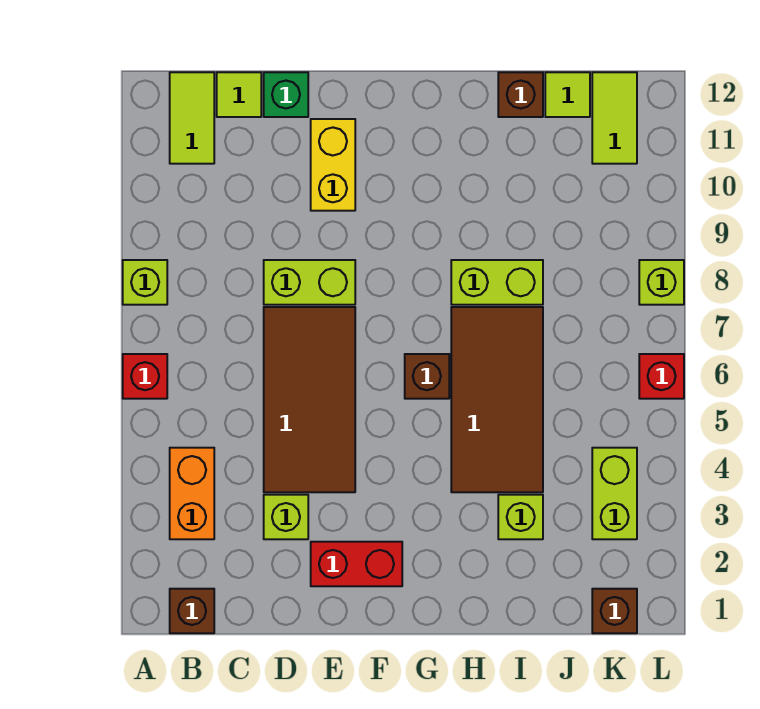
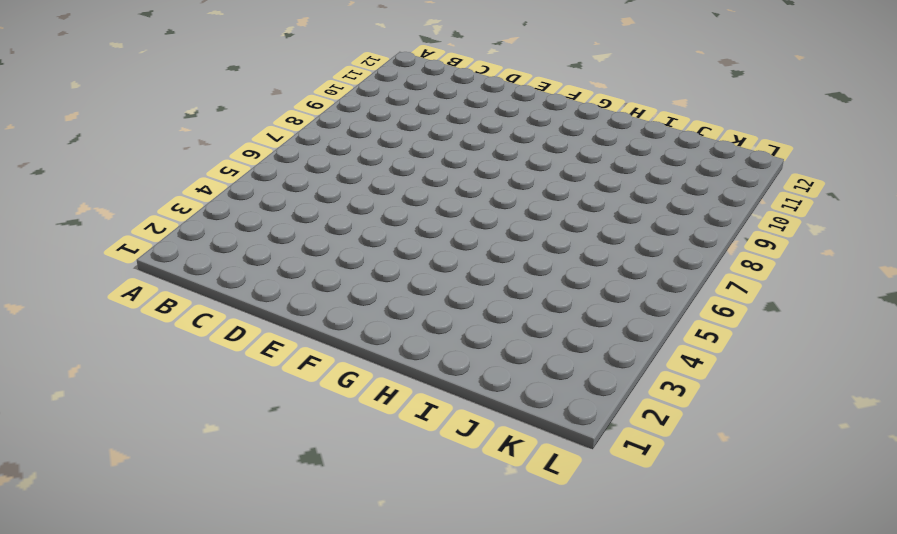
none -> red 1x1 brick [123,354,167,399]
none -> lime 1x1 brick [123,260,167,305]
none -> brown 1x1 brick [170,589,214,633]

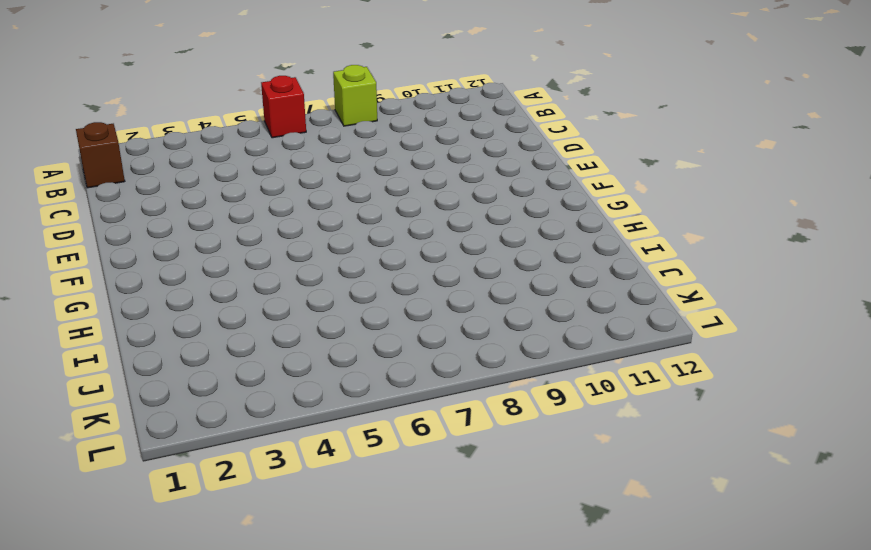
none -> orange 1x2 brick [170,448,214,539]
none -> lime 1x2 tile [170,72,214,164]
none -> lime 1x1 tile [217,72,261,117]

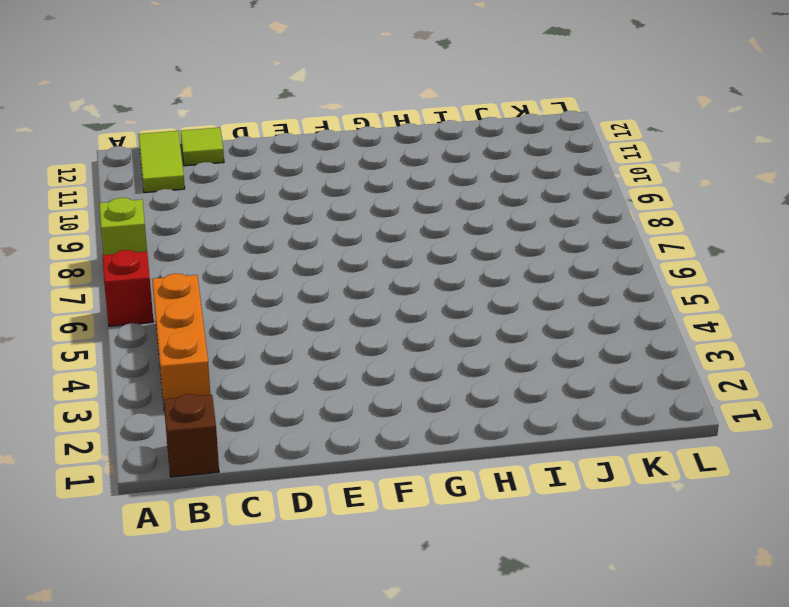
orange 1x3 brick [152,274,210,403] -> orange 1x2 brick [170,448,214,539]
none -> lime 1x1 brick [264,495,308,539]
none -> brown 2x4 tile [264,307,355,492]
none -> lime 1x2 brick [264,260,355,305]

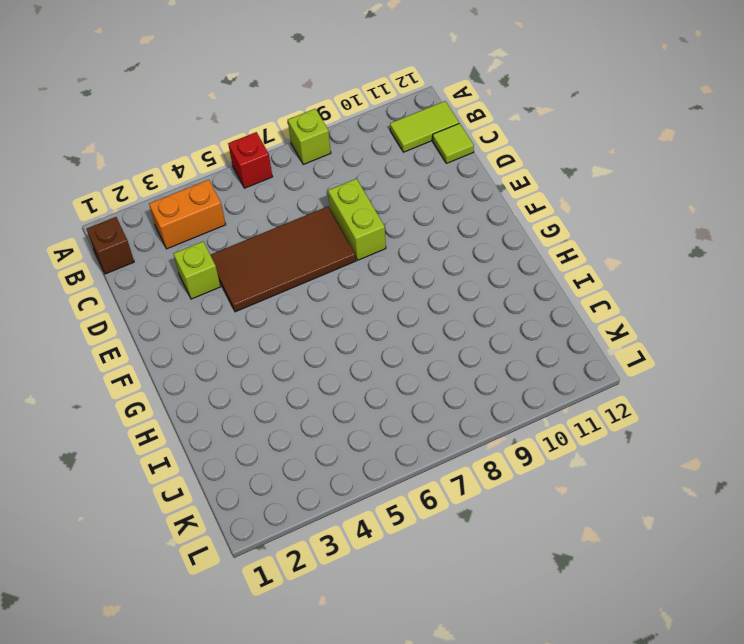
none -> green 1x1 brick [264,72,308,117]
none -> red 1x2 brick [311,542,402,586]
none -> yellow 1x2 brick [311,119,355,211]

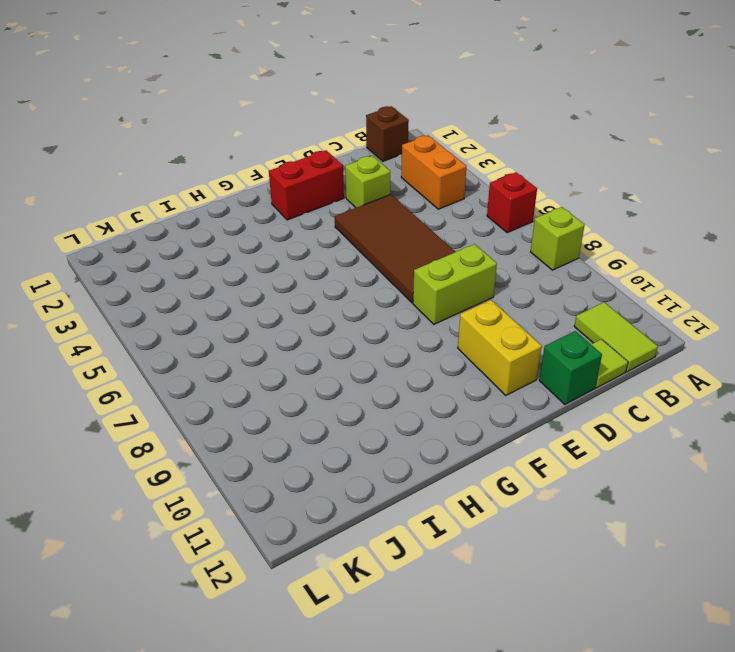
none -> brown 1x1 brick [405,354,449,399]
none -> brown 2x4 tile [451,307,543,492]
none -> lime 1x2 brick [451,260,543,305]

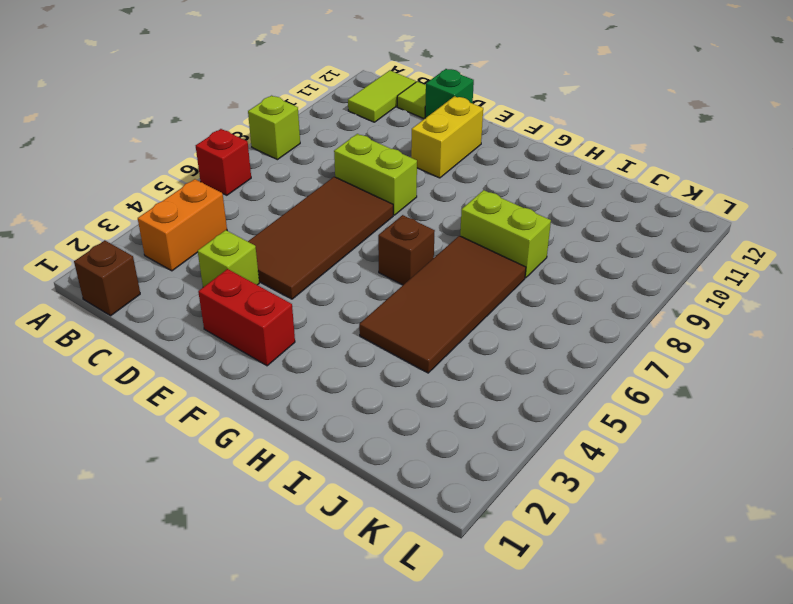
none -> lime 1x1 brick [498,495,543,539]
none -> brown 1x1 brick [498,72,543,117]
none -> lime 1x1 tile [545,72,590,117]

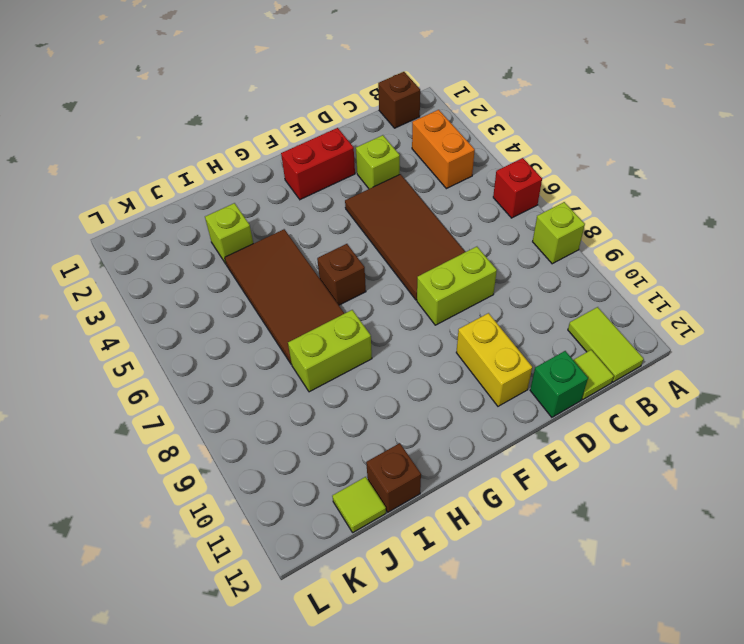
none -> brown 1x1 brick [592,589,637,633]
none -> lime 1x2 brick [592,448,637,539]
none -> lime 1x2 tile [592,72,637,164]

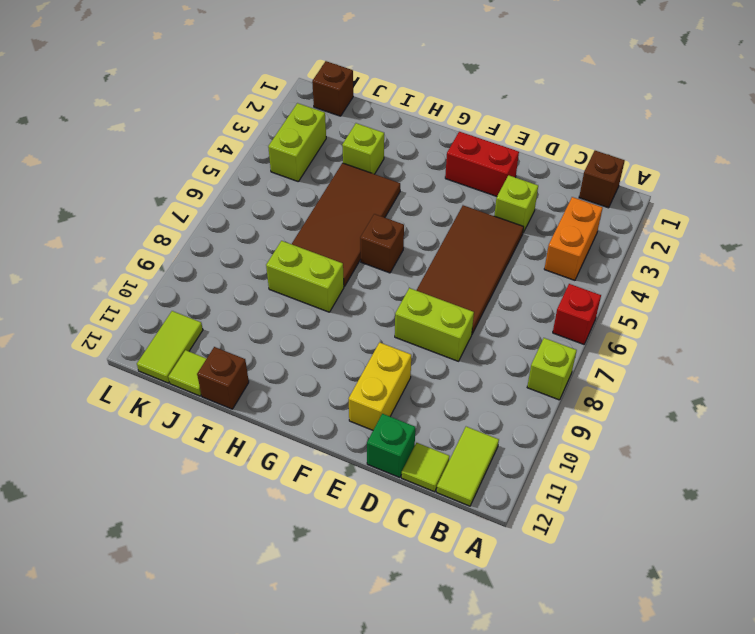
none -> red 1x1 brick [639,354,684,399]
none -> lime 1x1 brick [639,260,684,305]

